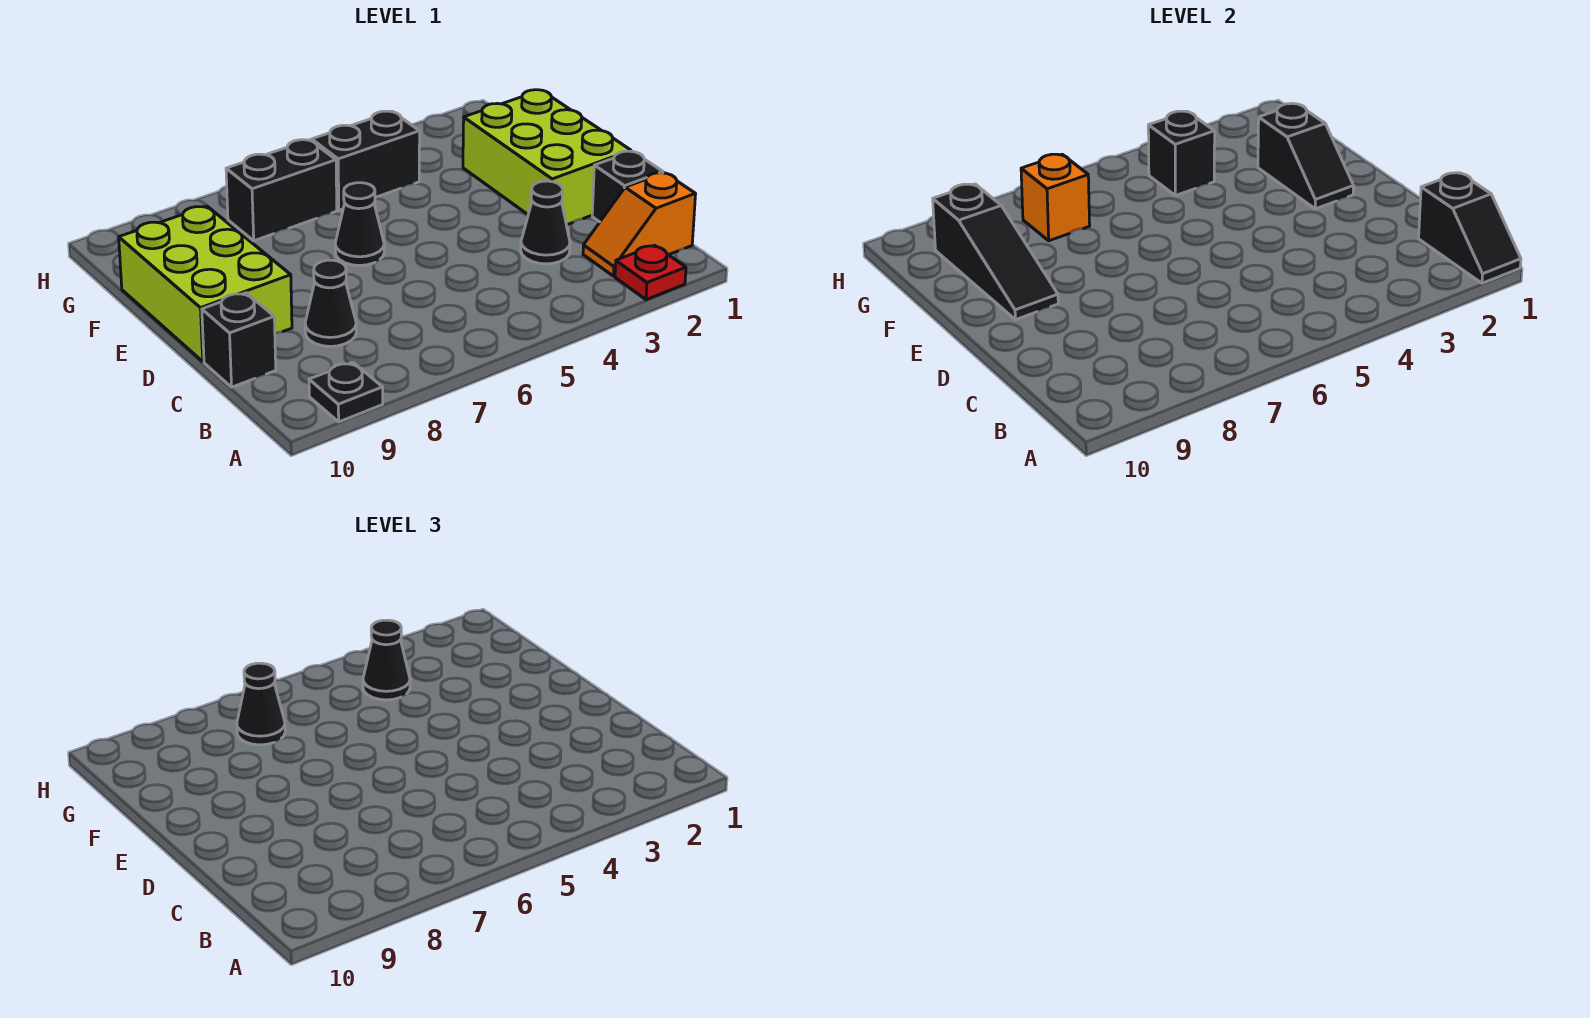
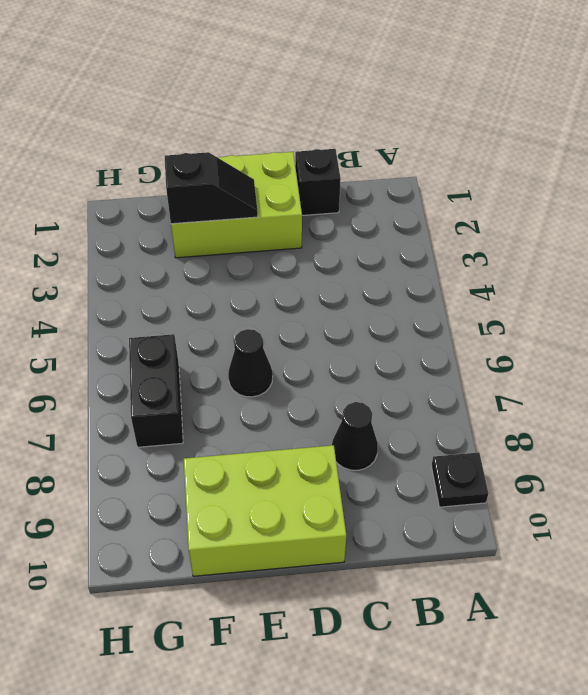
none -> red 1x1 plate [615,245,686,300]
none -> orange 1x2 slope [583,173,696,276]
none -> black 1x1 cone [521,181,570,264]

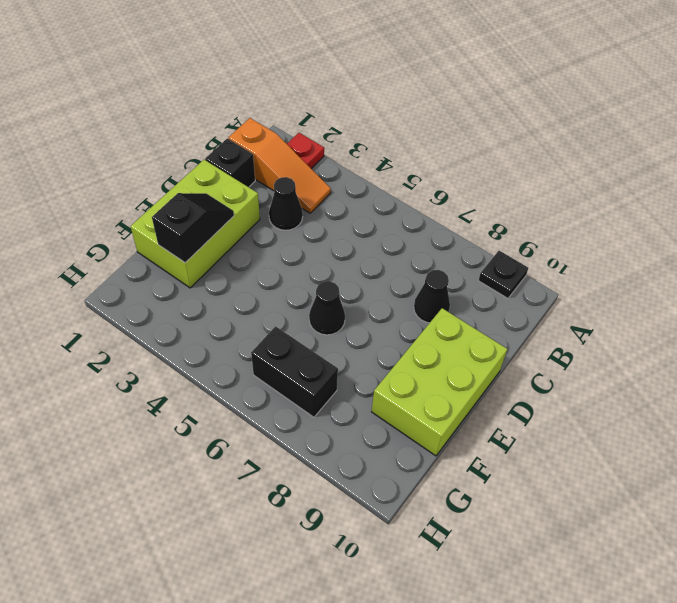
orange 1x3 slope [228,118,331,213] -> orange 1x2 slope [583,173,696,276]
none -> black 1x1 brick [202,293,276,387]
none -> black 1x2 brick [312,111,420,210]
none -> black 1x2 slope [1419,173,1521,283]

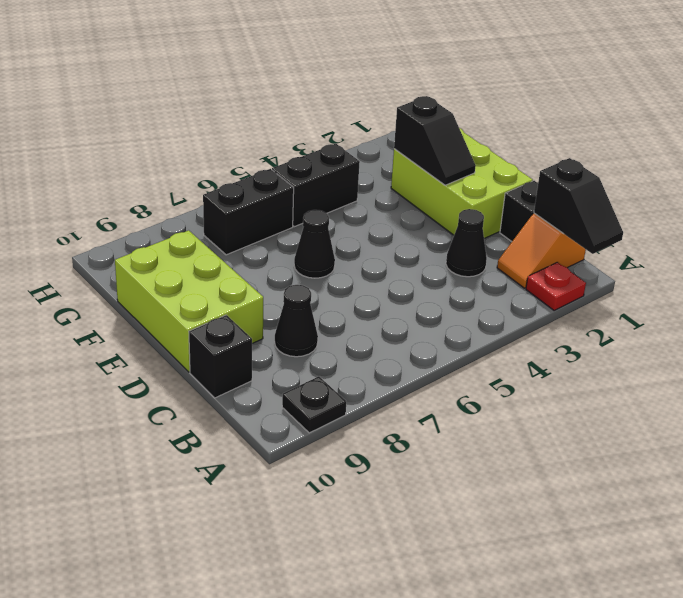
none -> black 1x3 slope [933,184,1058,320]
none -> black 1x1 brick [1148,111,1215,196]
none -> orange 1x1 brick [1021,154,1090,241]

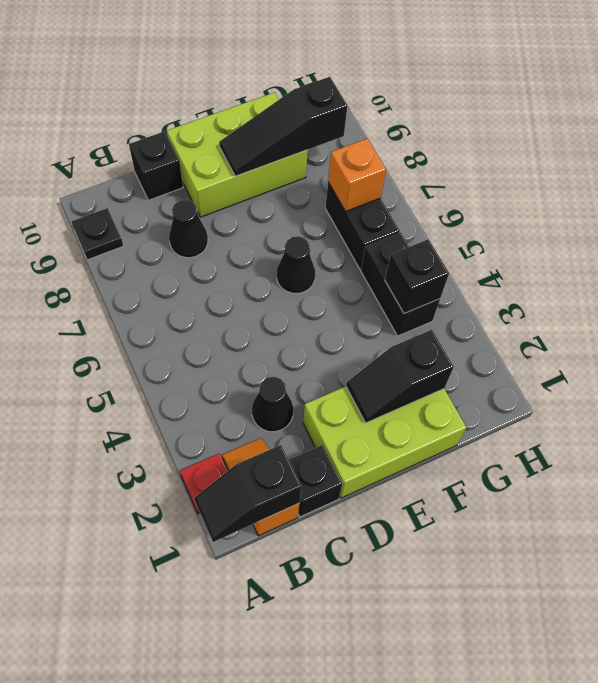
none -> black 1x1 cone [363,620,410,700]
none -> black 1x1 cone [237,663,285,745]

